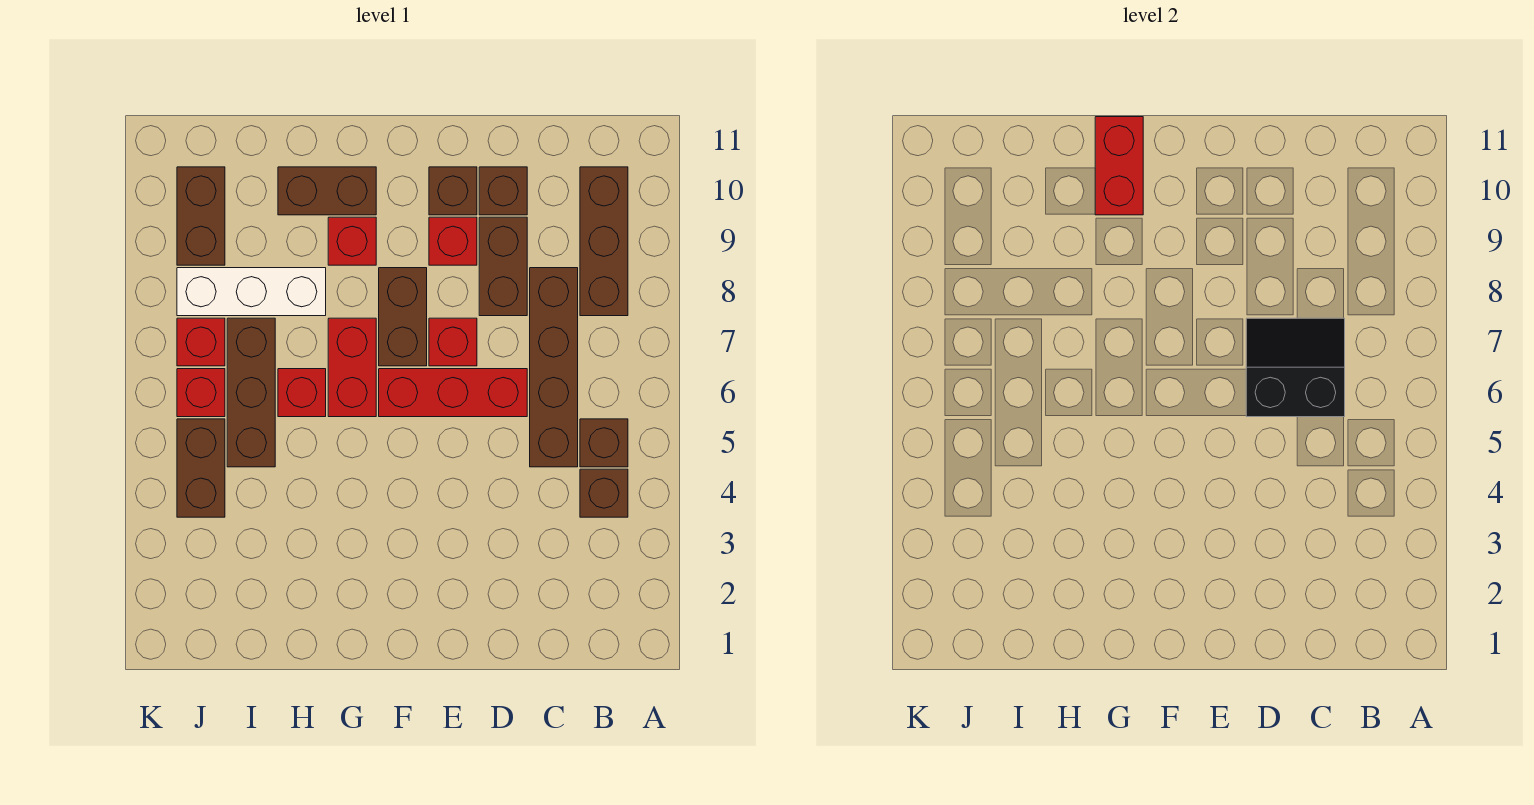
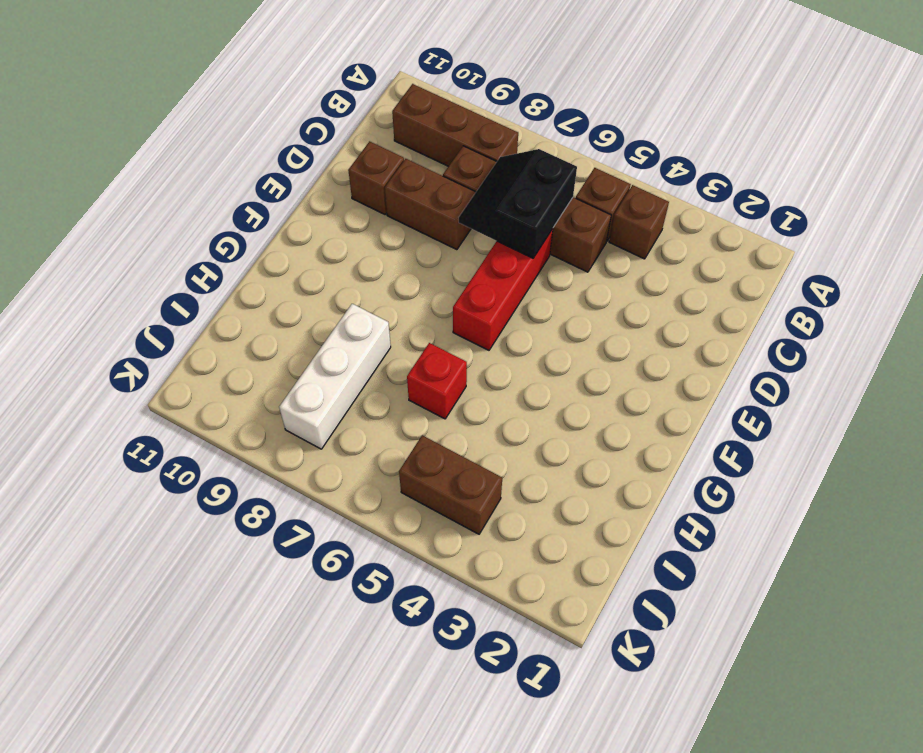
none -> red 1x1 brick [429,318,477,366]
none -> red 1x1 brick [429,217,477,265]
none -> brown 1x1 brick [429,167,477,215]

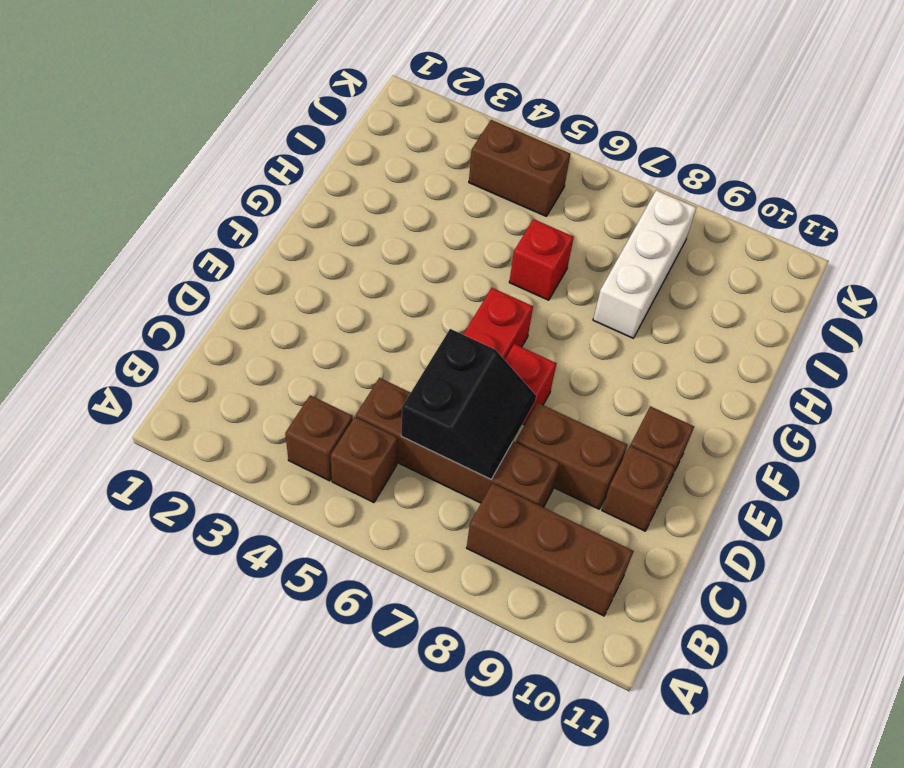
none -> red 1x1 brick [429,217,477,265]
none -> brown 1x2 brick [379,268,427,366]
none -> red 1x2 brick [328,318,376,417]

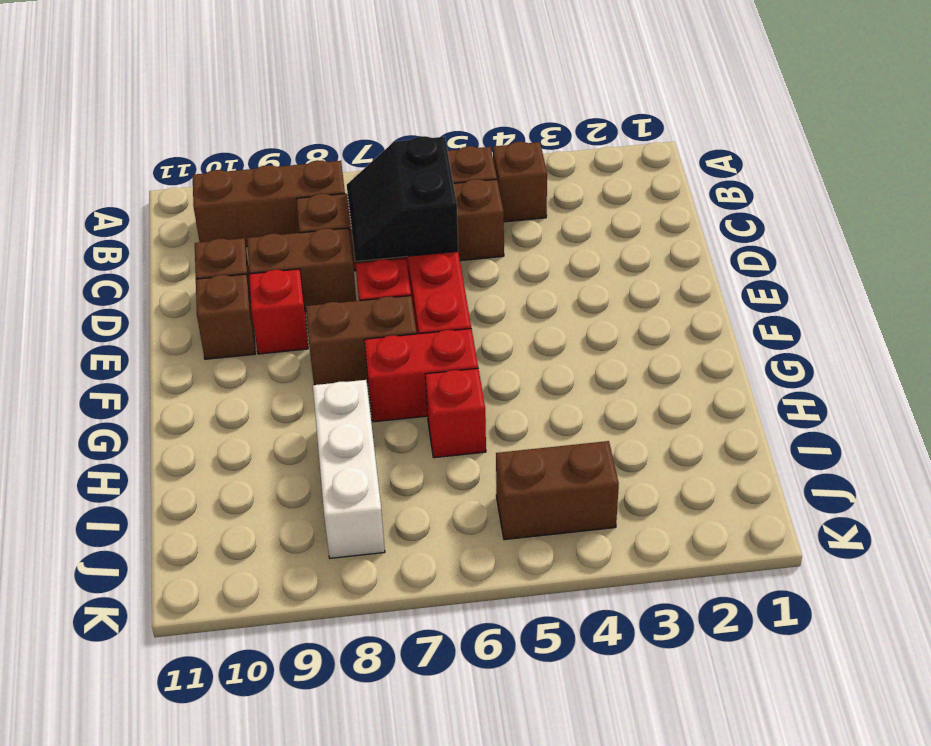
none -> red 1x1 brick [328,217,376,265]
none -> brown 1x2 brick [278,167,376,215]
none -> brown 1x3 brick [227,318,275,467]

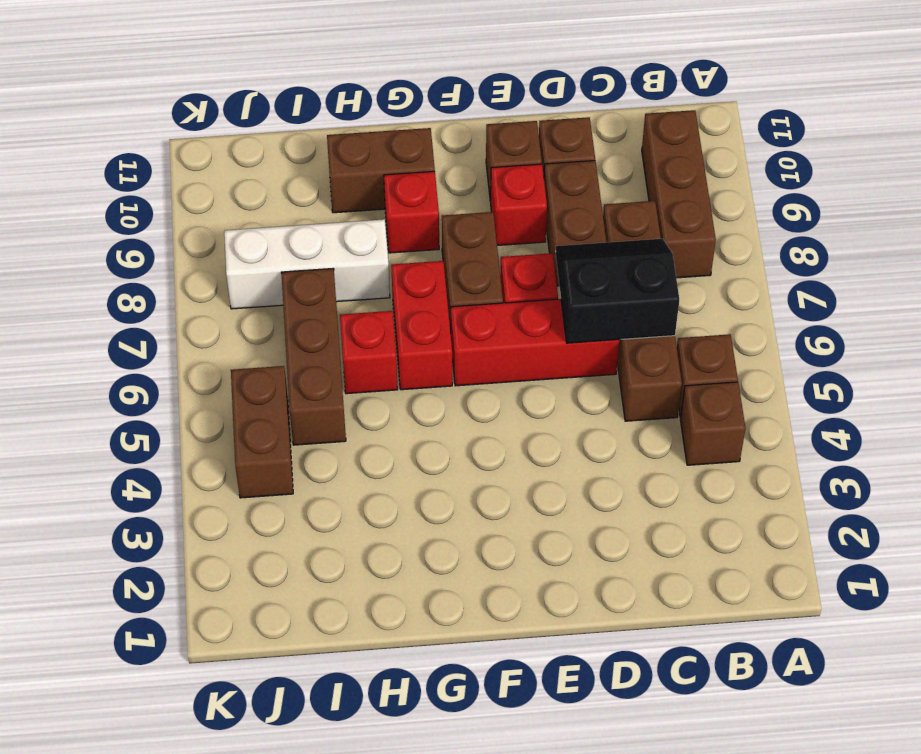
none -> red 1x1 brick [177,369,225,417]
none -> red 1x1 brick [177,318,225,366]
none -> brown 1x2 brick [177,167,225,265]

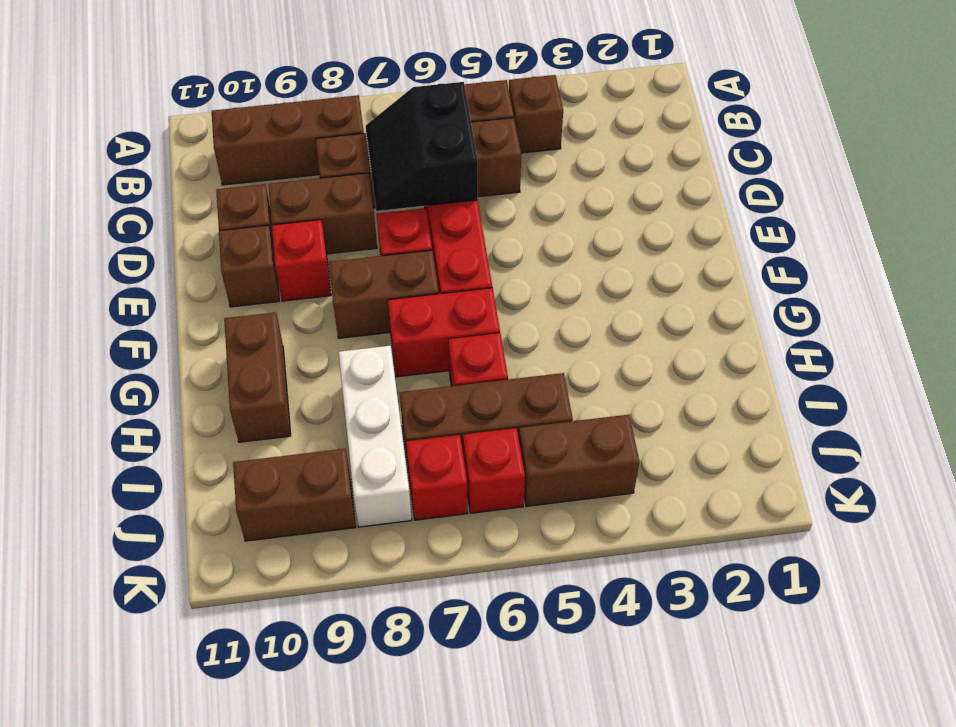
none -> red 1x1 brick [328,217,376,265]
none -> red 1x2 brick [1095,117,1143,215]

